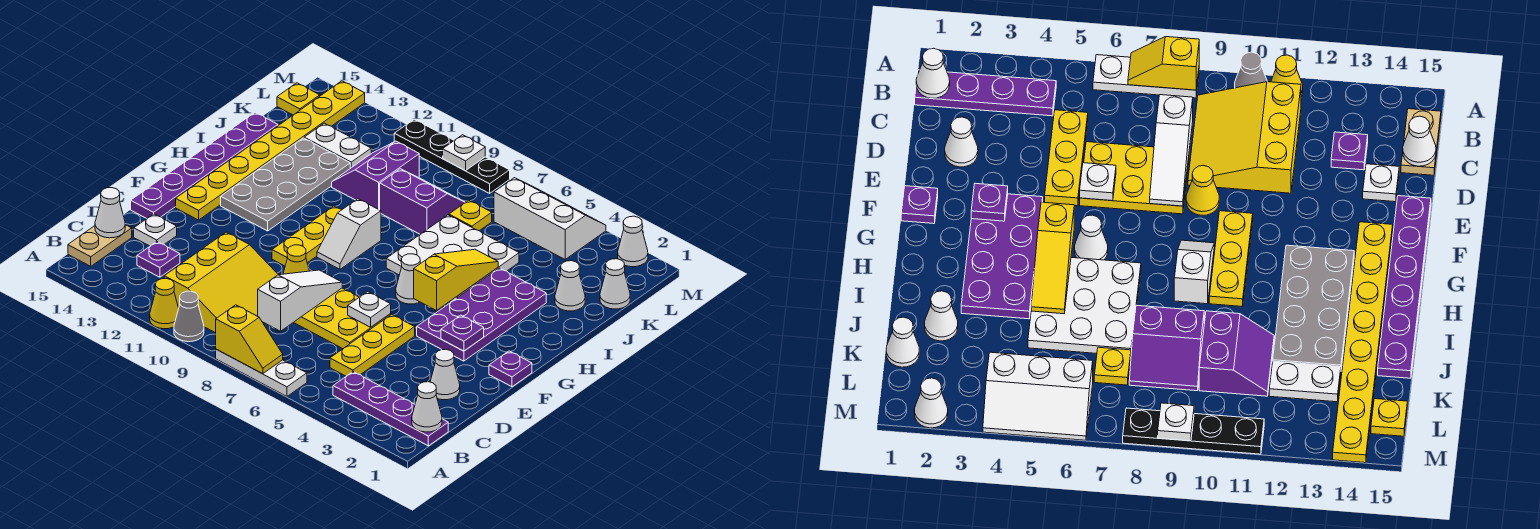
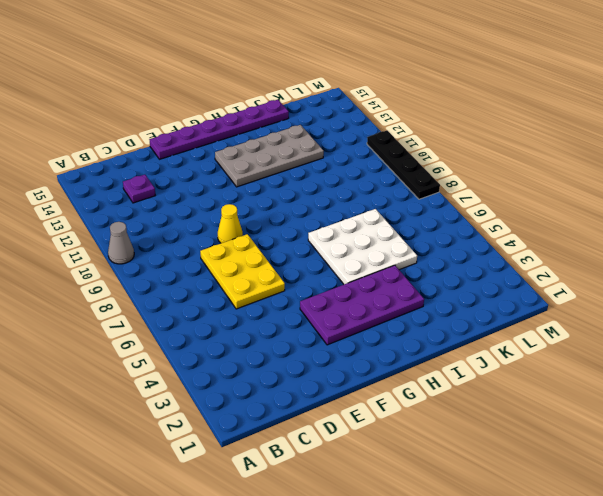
none -> white 1x3 plate [216,349,307,396]
none -> yellow 1x1 cone [150,278,179,329]
none -> purple 1x4 plate [333,372,448,446]
none -> yellow 3x3 slope [164,232,278,333]

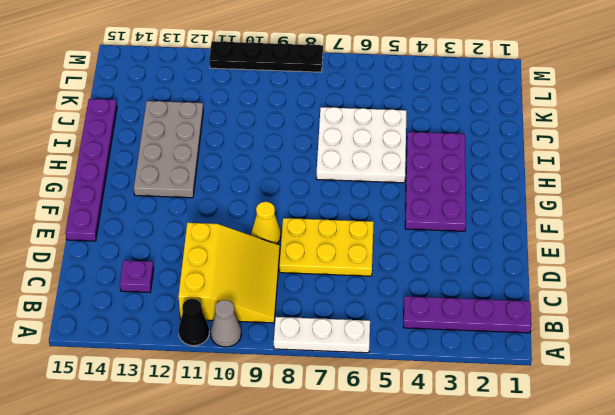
black 1x1 cone [179,299,209,346] -> yellow 1x1 cone [150,278,179,329]
none -> tan 1x2 plate [68,225,132,266]
none -> yellow 1x3 plate [330,314,415,376]
none -> white 1x1 cone [430,349,460,400]
none -> white 1x1 plate [134,214,177,246]

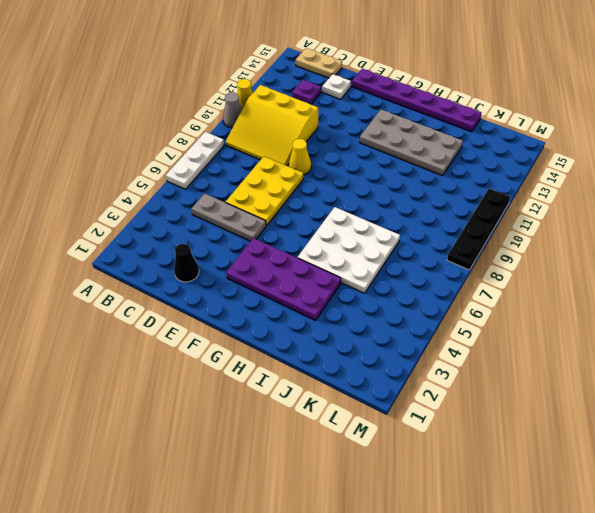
grey 1x3 plate [192,194,266,241] -> yellow 1x3 plate [330,314,415,376]
black 1x1 cone [174,244,199,282] -> white 1x1 cone [430,349,460,400]
none -> purple 1x4 plate [333,372,448,446]
none -> purple 1x1 plate [489,351,532,387]
none -> yellow 1x3 plate [272,206,342,266]
none -> yellow 1x8 plate [176,81,365,220]

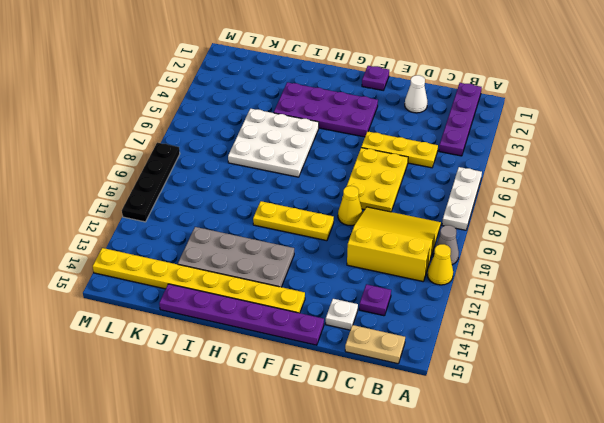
none -> white 1x1 cone [396,254,420,304]
none -> white 1x2 slope [317,199,381,269]
none -> white 1x1 cone [555,261,585,311]
none -> purple 2x2 slope [380,169,465,234]

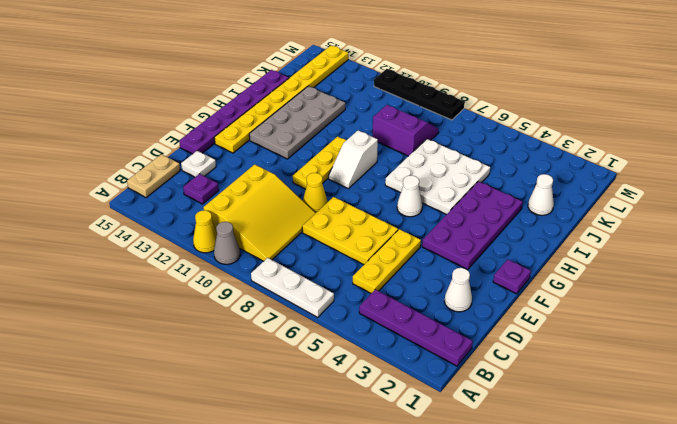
none -> purple 2x2 slope [332,141,419,210]
none -> white 1x1 cone [600,259,630,309]
none -> yellow 1x1 plate [449,200,492,231]
none -> white 1x2 plate [304,123,371,168]

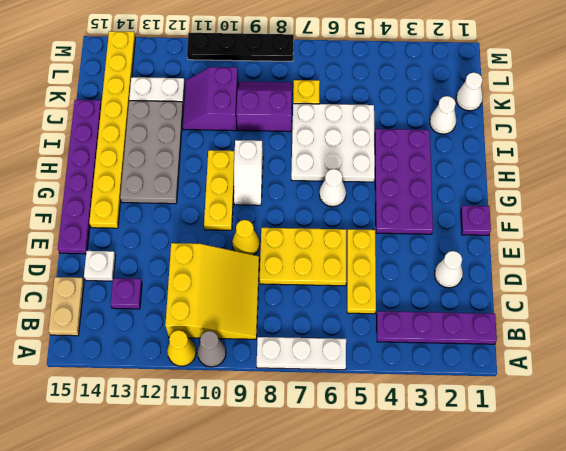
none -> white 2x3 slope [494,178,606,259]
none -> yellow 1x1 plate [277,83,320,115]
none -> white 1x1 cone [618,216,648,267]
none -> yellow 1x2 slope [216,305,283,374]

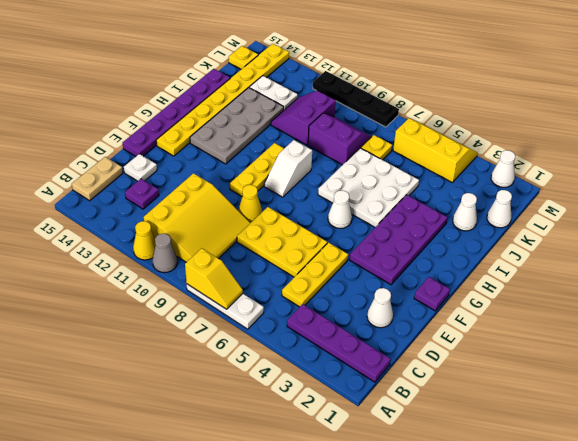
yellow 2x3 slope [393,118,477,182] -> white 2x3 slope [494,178,606,259]
none -> white 1x1 cone [412,382,442,432]
none -> white 1x3 slope [258,270,342,331]
none -> white 1x1 cone [95,188,125,238]
none -> white 1x1 plate [348,292,391,327]

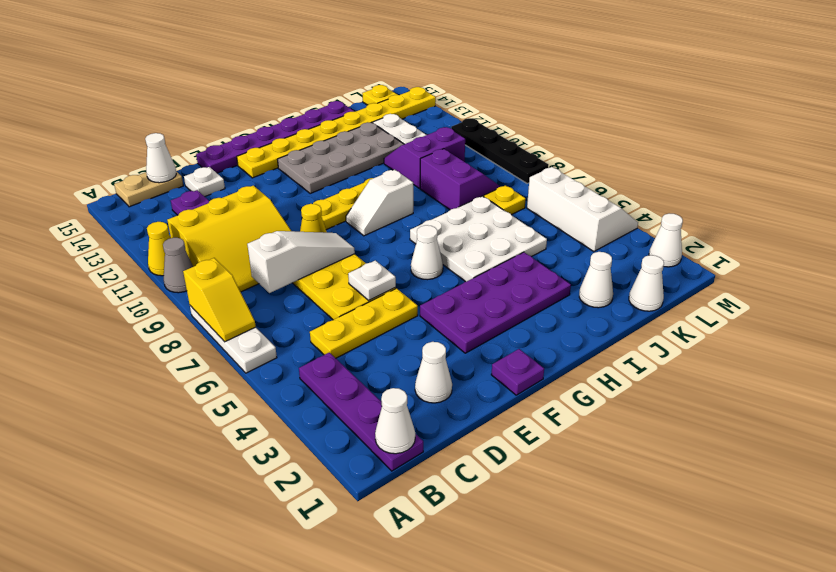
none -> purple 1x1 plate [441,315,484,351]
none -> yellow 1x3 slope [414,249,498,311]
none -> white 1x1 plate [443,135,485,171]

